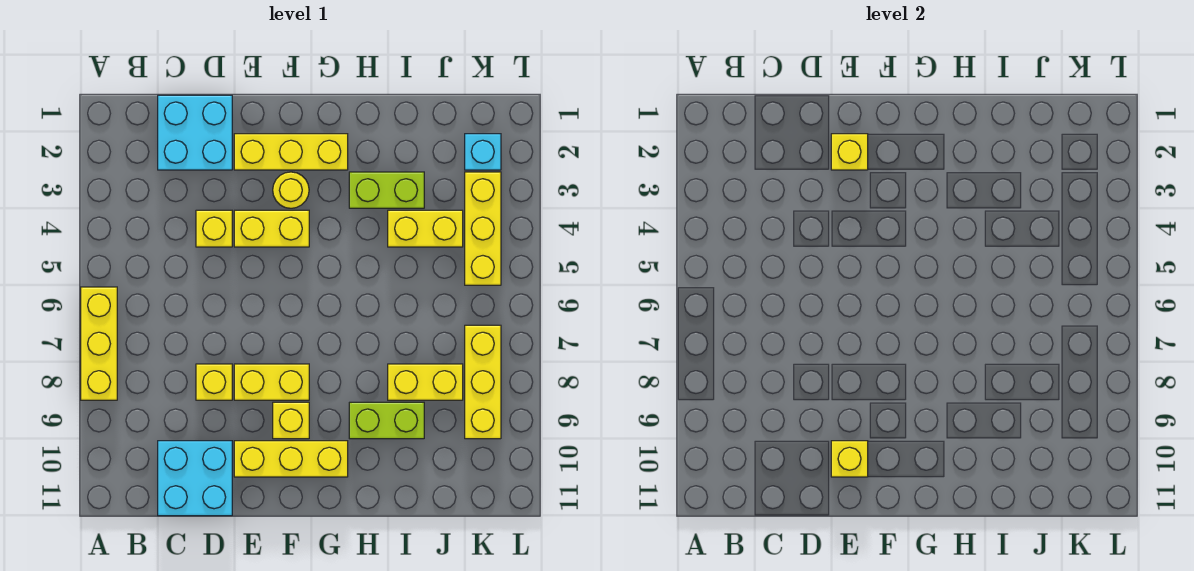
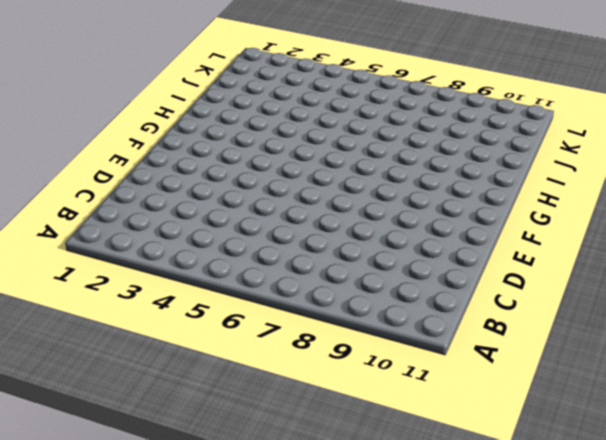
none -> yellow 1x3 brick [81,287,117,400]
none -> cyan 2x2 brick [158,95,232,170]
none -> cyan 2x2 brick [158,441,232,516]

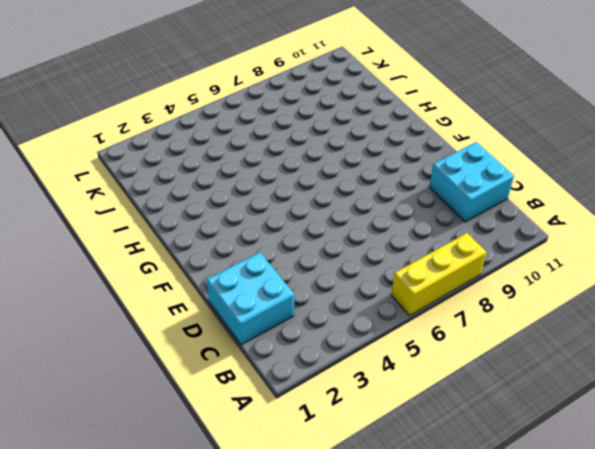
none -> yellow 1x1 brick [196,210,232,247]
none -> yellow 1x1 brick [196,364,232,400]
none -> yellow 1x3 brick [234,134,348,170]

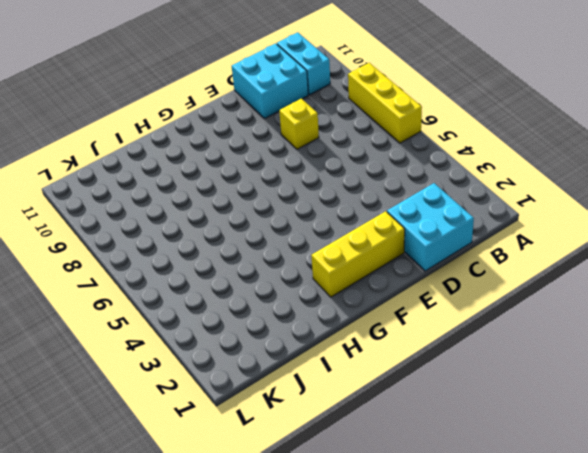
cyan 1x2 brick [277,32,330,95] -> none
none -> yellow 1x1 brick [196,210,232,247]
none -> yellow 1x2 brick [234,210,309,247]
none -> yellow 1x2 brick [234,364,309,400]

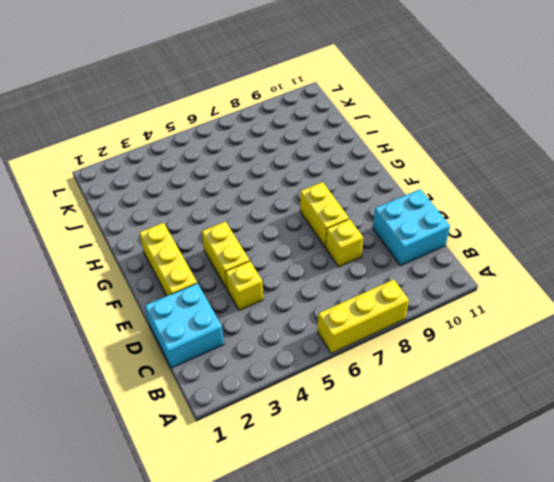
none -> yellow 1x3 brick [234,441,348,477]
none -> yellow 1x1 round brick [273,172,309,208]
none -> yellow 1x1 brick [273,402,309,439]

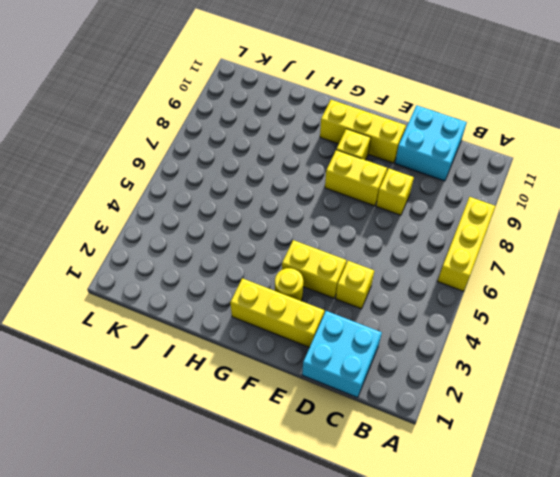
none -> lime 1x2 brick [349,172,424,208]
none -> lime 1x2 brick [349,402,424,439]
none -> yellow 1x2 brick [388,210,463,247]

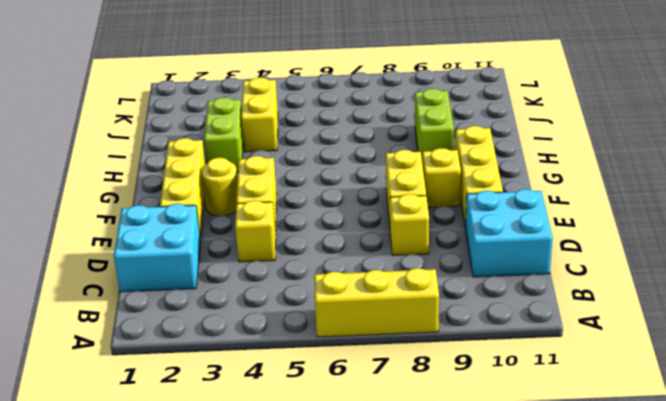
none -> yellow 1x2 brick [388,364,463,400]
none -> cyan 1x1 brick [465,134,501,170]
none -> yellow 1x3 brick [465,172,501,285]

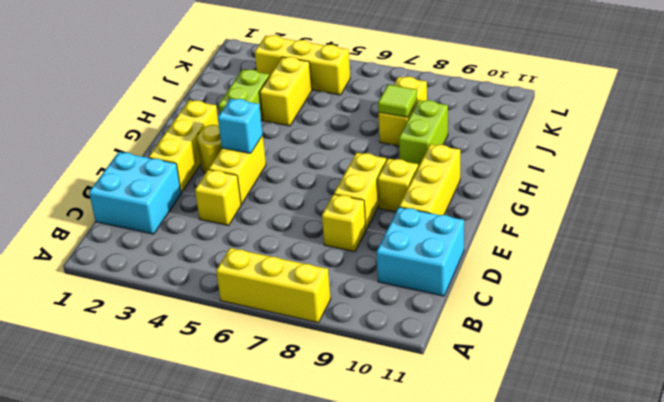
cyan 1x1 brick [218,99,263,153] -> cyan 1x1 brick moved to [465,134,501,170]
lime 1x1 tile [378,85,417,117] -> none
none -> yellow 1x3 brick [465,325,501,439]
none -> yellow 1x1 brick [831,134,868,170]
none -> yellow 1x1 brick [831,441,868,477]

